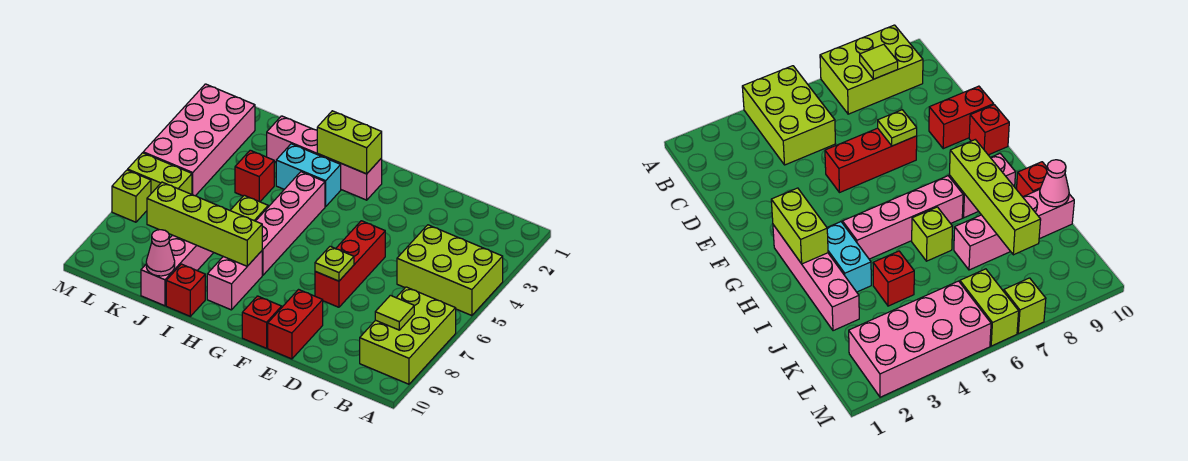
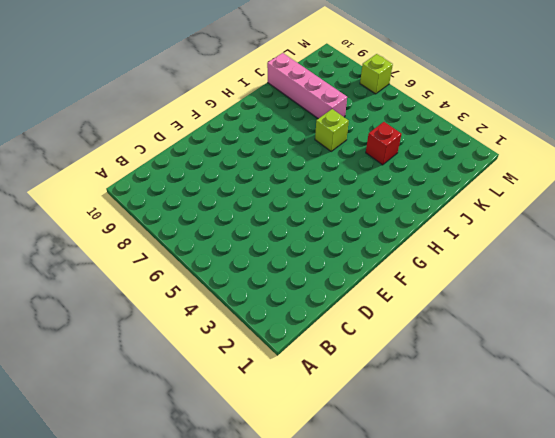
none -> lime 2x3 brick [397,225,503,316]
none -> lime 2x3 brick [360,287,456,384]
none -> red 1x3 brick [315,221,385,307]

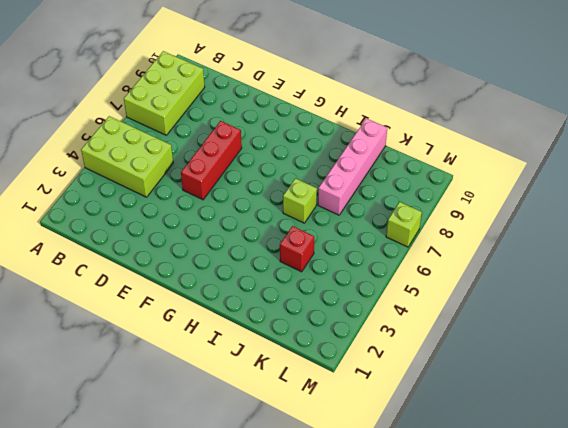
none -> red 1x2 brick [268,290,323,359]
none -> red 1x1 brick [242,296,282,348]
none -> pink 1x4 brick [267,116,382,200]

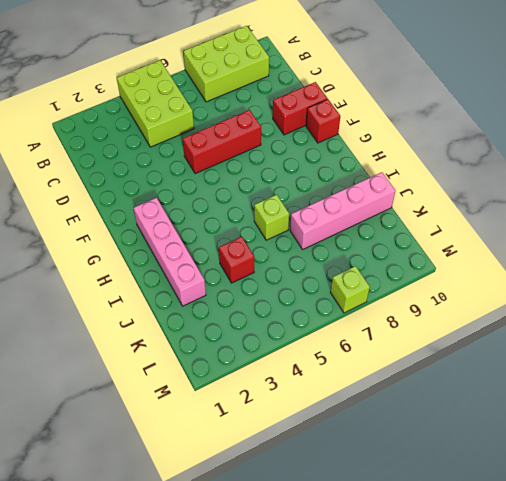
none -> cyan 1x2 brick [276,144,341,207]
none -> pink 1x4 brick [256,172,325,275]
none -> pink 1x2 brick [207,251,262,310]

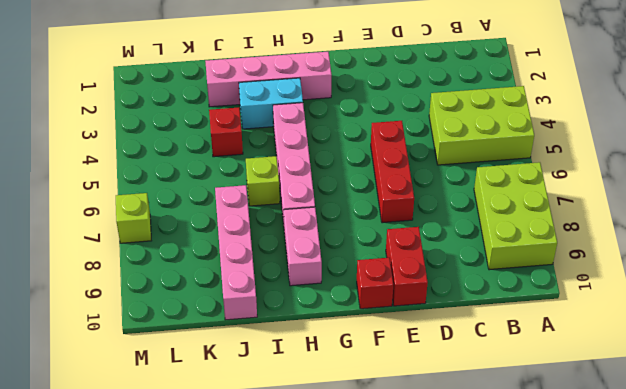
none -> red 1x1 brick [166,264,205,316]
none -> pink 2x4 brick [143,84,255,196]
none -> lime 1x2 brick [128,153,192,194]

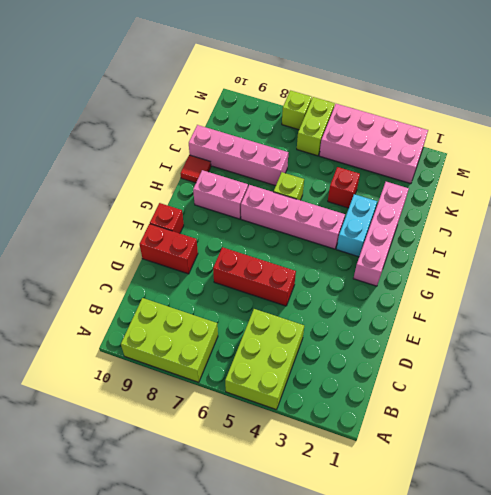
red 1x1 tile [180,155,211,183] -> red 1x1 brick [166,264,205,316]
none -> lime 1x1 tile [375,295,414,330]
none -> lime 1x1 plate [315,246,354,281]
none -> lime 1x2 brick [317,111,382,174]

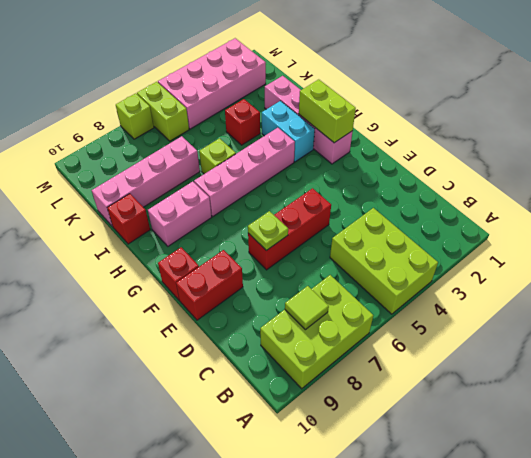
none -> lime 1x4 brick [147,182,262,266]
none -> pink 1x1 cone [146,230,175,276]

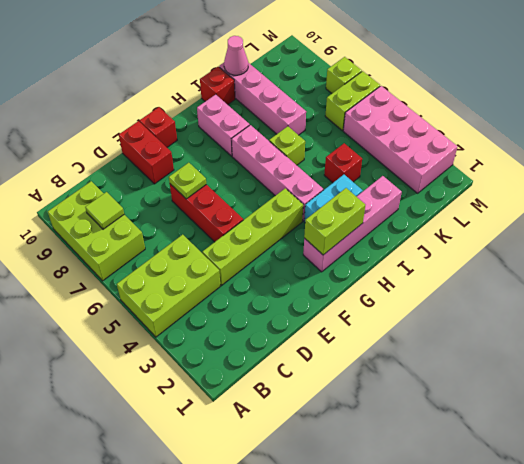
lime 1x4 brick [202,188,303,285] -> lime 1x4 brick moved to [147,182,262,266]

